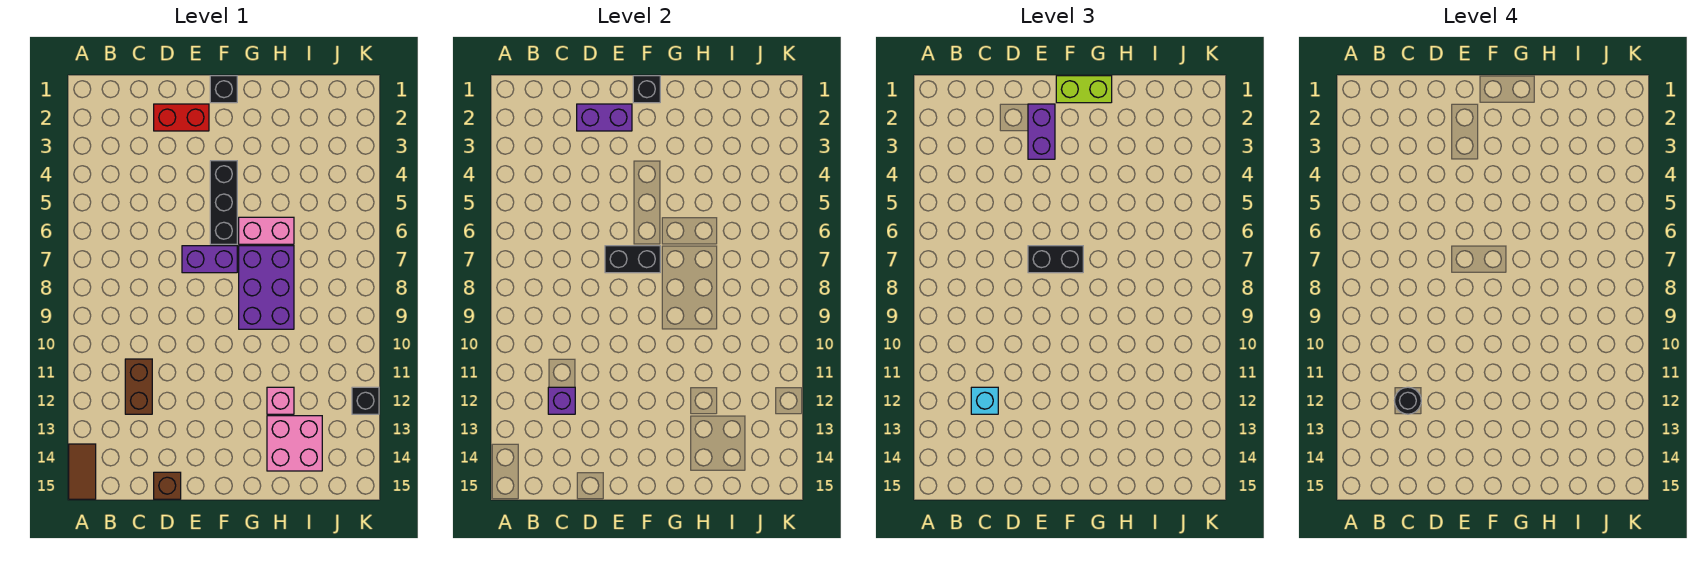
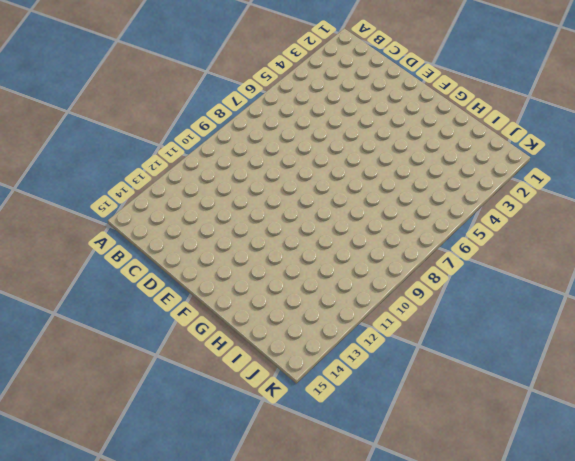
none -> brown 1x2 tile [69,444,96,499]
none -> brown 1x2 brick [125,359,152,414]
none -> red 1x2 brick [154,104,209,131]

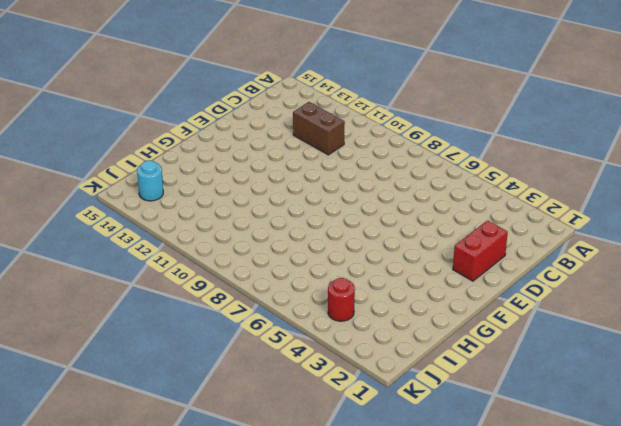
red 1x1 round brick [328,278,355,321] -> none
cyan 1x1 round brick [137,161,163,201] -> none
none -> brown 1x2 tile [69,444,96,499]
none -> brown 1x1 brick [154,472,181,499]
none -> purple 1x2 brick [182,246,237,273]

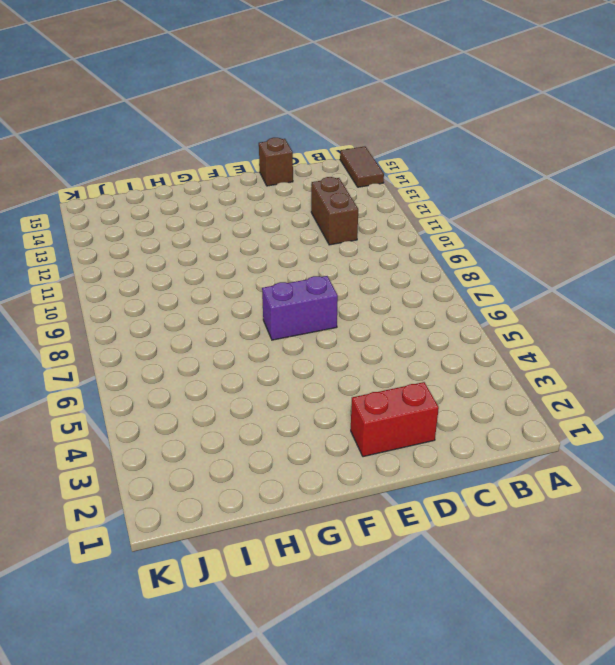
none -> black 1x1 brick [210,76,237,103]
none -> black 1x3 brick [210,161,237,244]
none -> pink 1x2 brick [239,217,294,244]

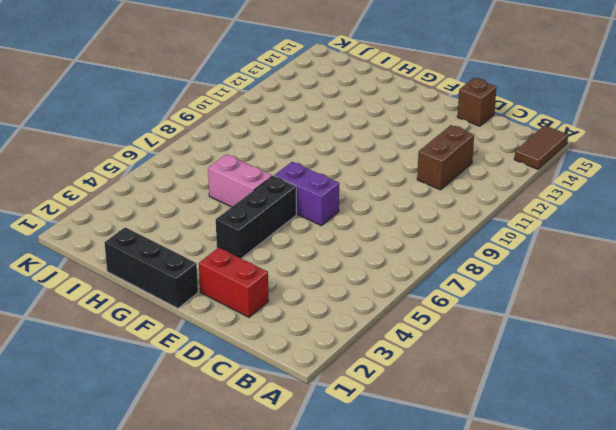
black 1x3 brick [104,227,198,308] -> black 1x1 brick [210,76,237,103]
none -> purple 2x3 brick [239,246,294,329]
none -> pink 1x1 brick [267,387,294,414]
none -> pink 2x2 brick [267,416,322,471]

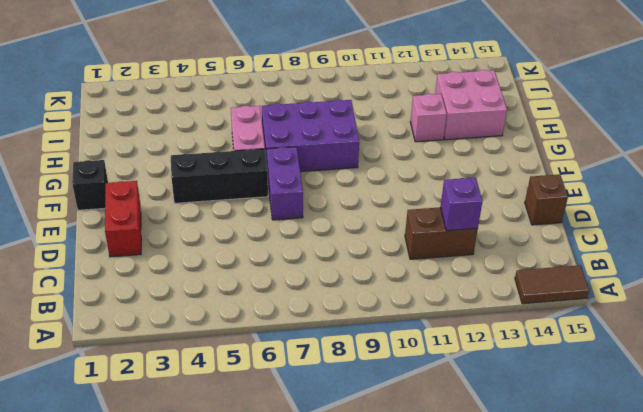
none -> black 1x1 brick [352,387,379,414]
none -> purple 1x2 brick [577,104,632,131]
none -> black 1x2 brick [605,246,660,273]

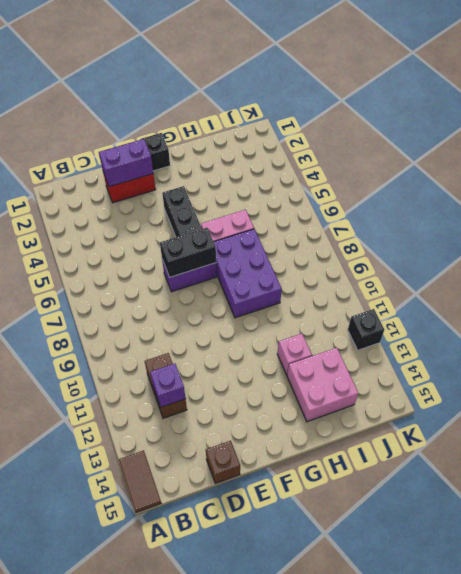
none -> black 1x1 brick [633,76,660,103]
none -> cyan 1x1 brick [971,387,998,414]
none -> purple 1x2 brick [1028,104,1055,159]

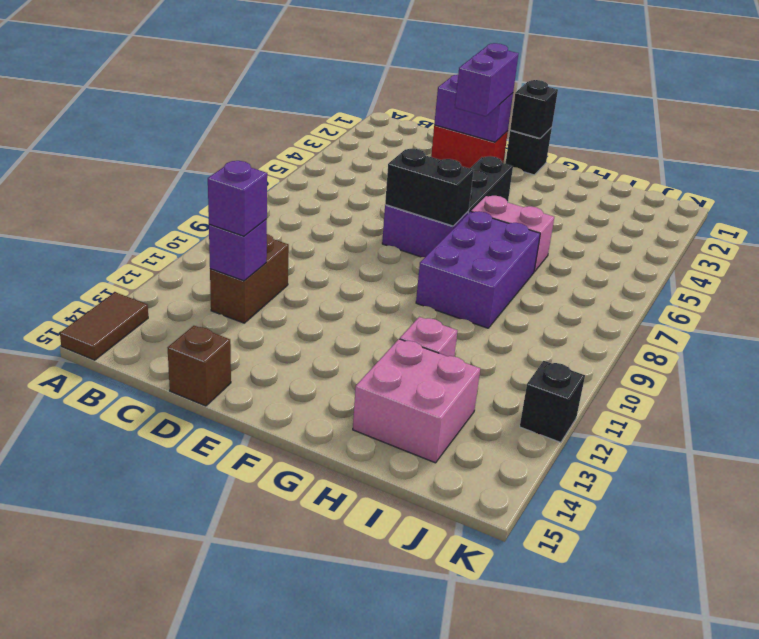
purple 1x1 brick [208,161,267,236] -> cyan 1x1 brick [971,387,998,414]
none -> black 1x2 brick [1028,246,1083,273]
none -> lime 1x2 brick [1056,76,1112,103]
none -> black 1x1 round brick [1394,387,1421,414]

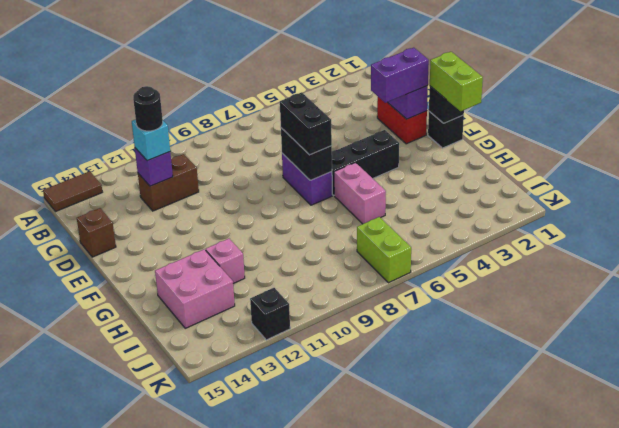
lime 1x2 brick [357,217,411,283] -> none
none -> purple 2x3 brick [239,246,294,329]

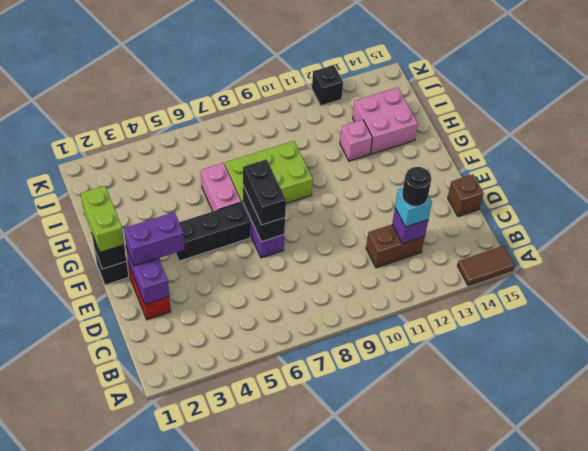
lime 2x3 brick [225,141,313,204] -> purple 2x3 brick [239,246,294,329]

